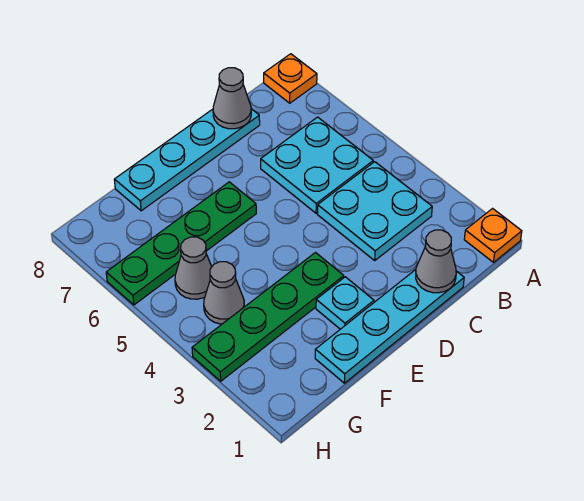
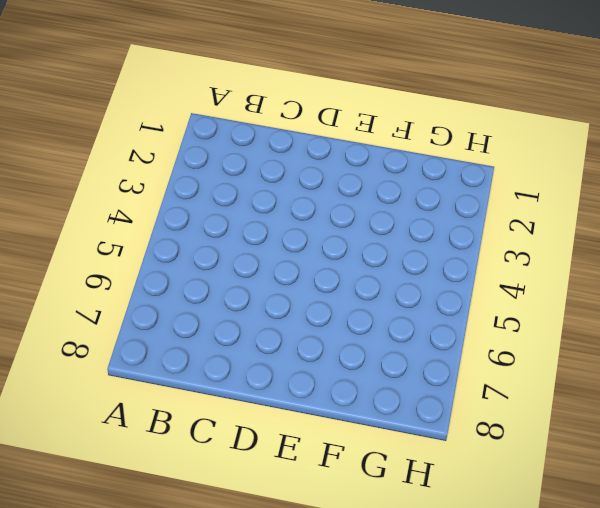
none -> orange 1x1 plate [464,209,522,262]
none -> orange 1x1 plate [264,54,317,103]
none -> cyan 2x2 plate [317,162,432,260]

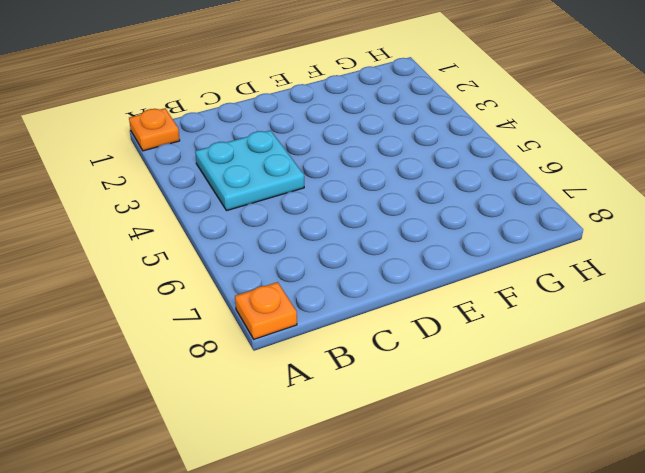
none -> cyan 2x2 plate [261,117,373,213]
none -> cyan 1x4 plate [315,270,464,383]
none -> cyan 1x4 plate [114,109,260,211]

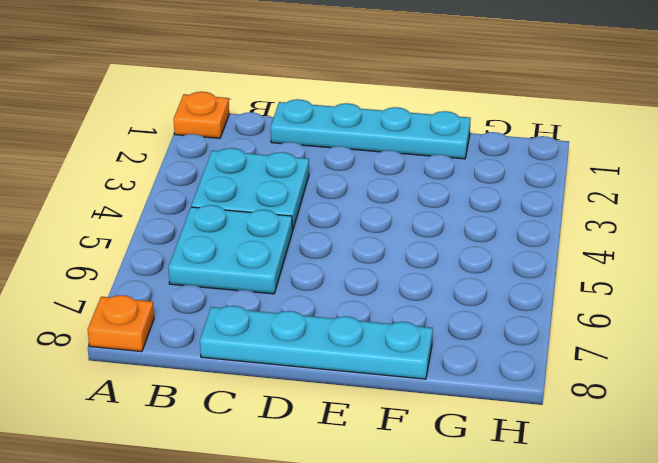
none -> cyan 1x1 plate [316,277,374,329]
none -> green 1x4 plate [192,253,344,381]
none -> green 1x4 plate [106,182,256,305]

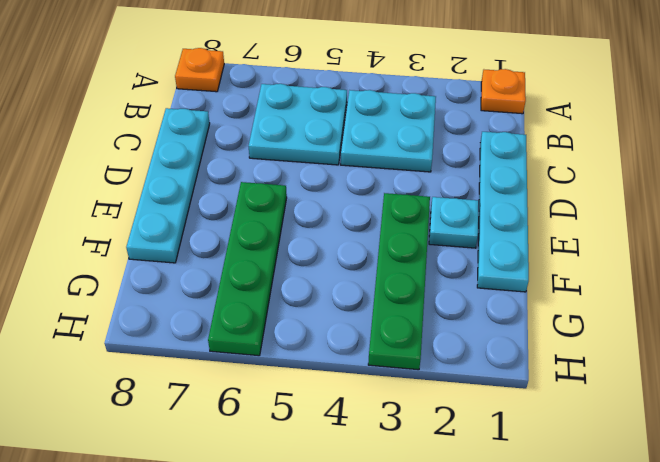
none -> grey 1x1 cone [204,262,244,324]
none -> grey 1x1 cone [175,237,212,299]
none -> grey 1x1 cone [416,230,456,293]

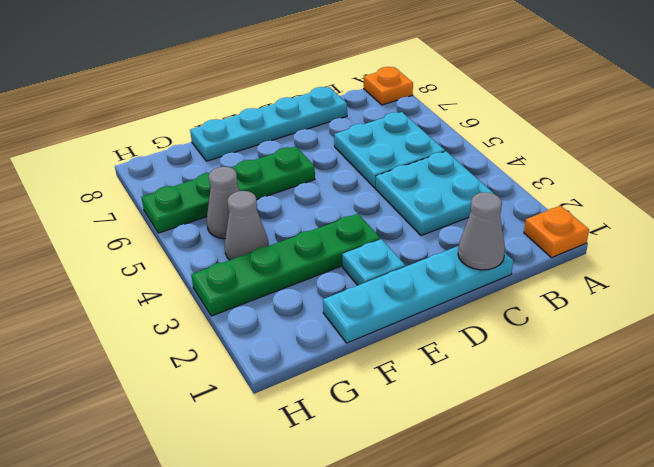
none -> grey 1x1 cone [213,68,251,129]

